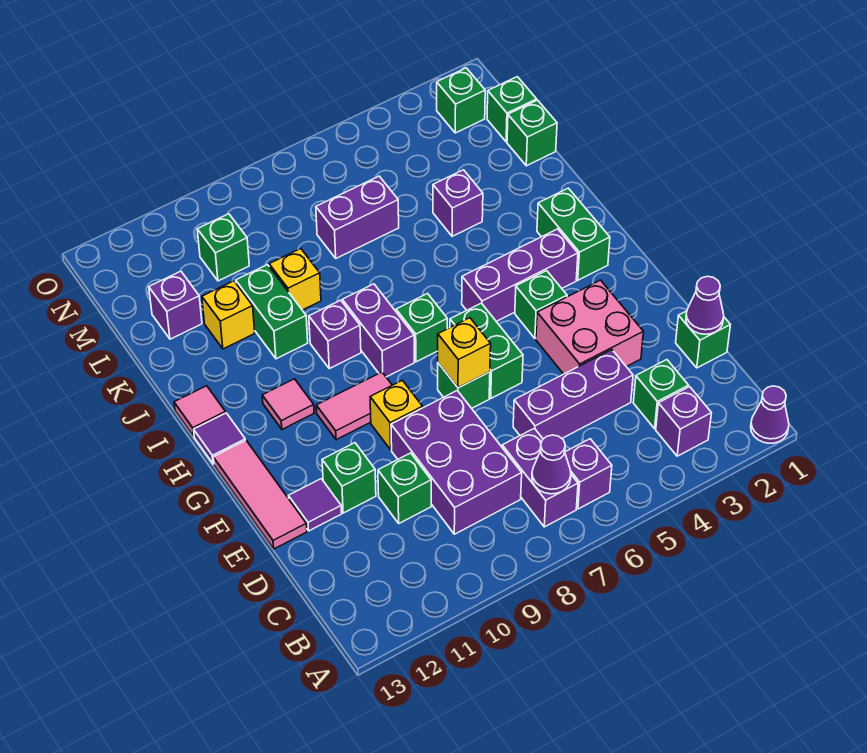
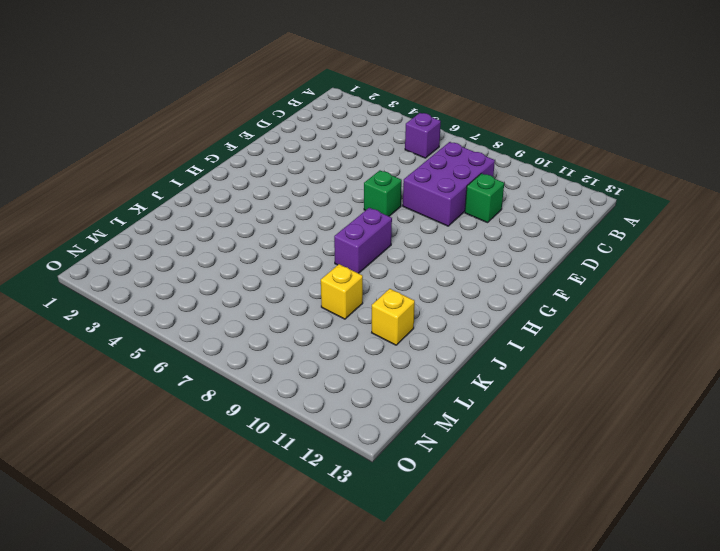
none -> purple 1x1 cone [751,386,789,443]
none -> purple 1x1 brick [656,387,711,456]
none -> purple 1x2 brick [502,428,578,527]
none -> green 1x1 brick [633,360,689,429]

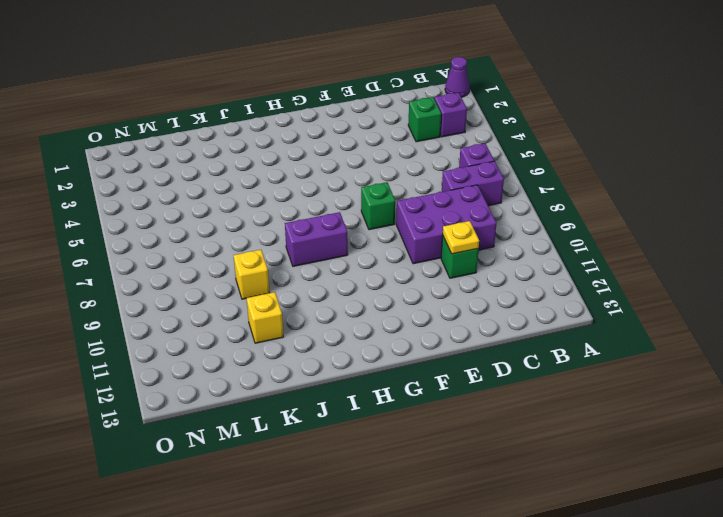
yellow 1x1 plate [443,221,479,254] -> none
none -> green 1x1 brick [676,311,730,368]
none -> purple 1x3 brick [513,350,633,439]
none -> pink 2x2 brick [536,280,643,374]
none -> green 1x1 brick [322,443,376,513]

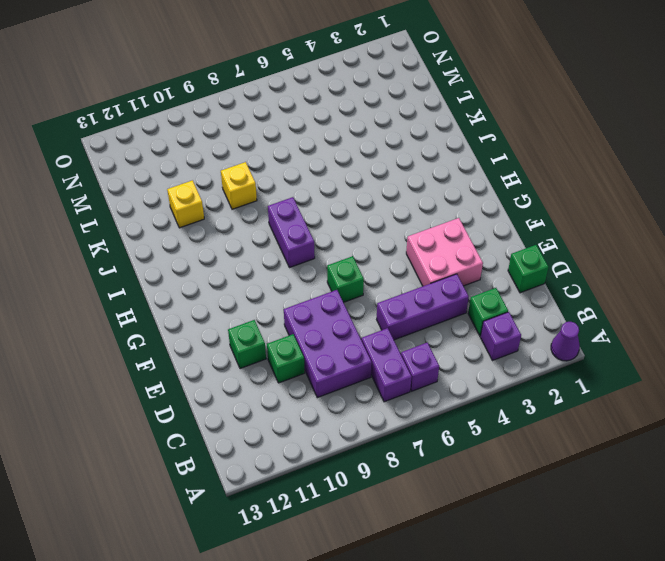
none -> purple 1x1 tile [289,479,342,531]
none -> pink 1x3 tile [213,440,307,549]
none -> green 1x2 brick [450,303,523,398]
none -> yellow 1x1 brick [370,380,423,450]

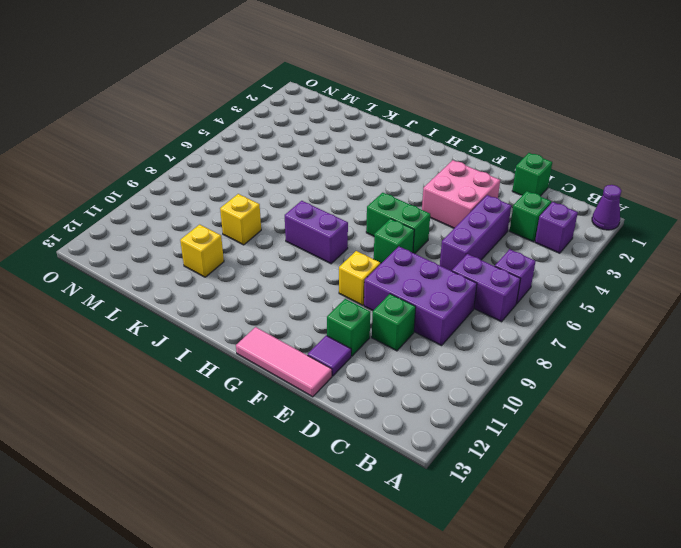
none -> green 1x1 brick [515,271,567,338]
none -> pink 1x2 tile [316,372,392,440]
none -> green 1x2 brick [537,188,610,280]
none -> purple 1x3 brick [462,229,578,321]

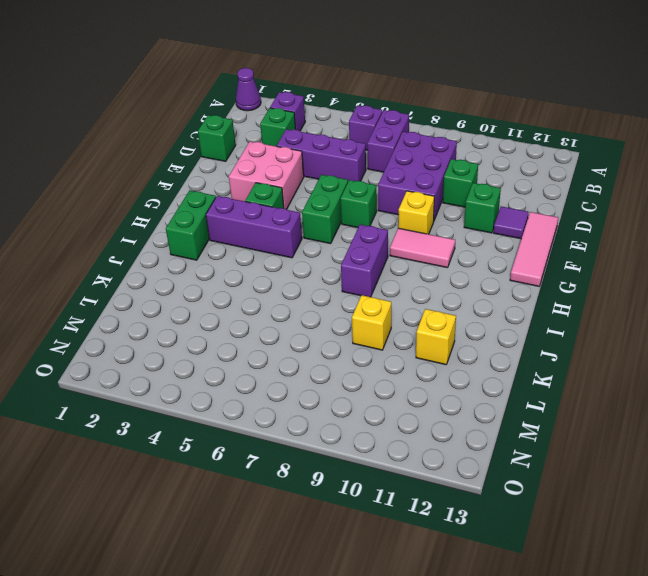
none -> green 1x1 brick [396,294,447,362]
none -> pink 1x1 tile [262,379,314,429]
none -> purple 1x1 tile [194,413,245,464]
none -> purple 1x1 brick [309,300,361,369]

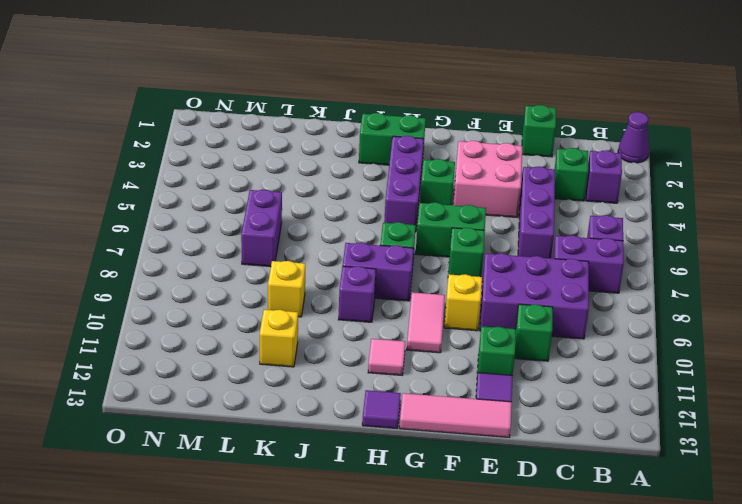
none -> pink 1x1 tile [174,386,226,436]
none -> green 1x2 brick [236,265,308,359]
none -> purple 1x1 brick [433,170,483,236]
none -> green 1x1 brick [507,100,557,166]

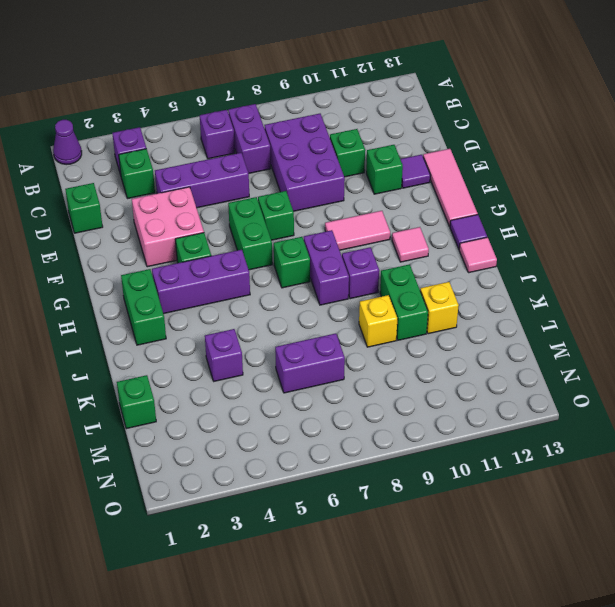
none -> yellow 1x1 brick [370,380,423,450]
none -> purple 1x1 brick [149,271,202,339]
none -> green 1x1 brick [487,77,537,142]
none -> green 1x1 brick [197,214,249,281]

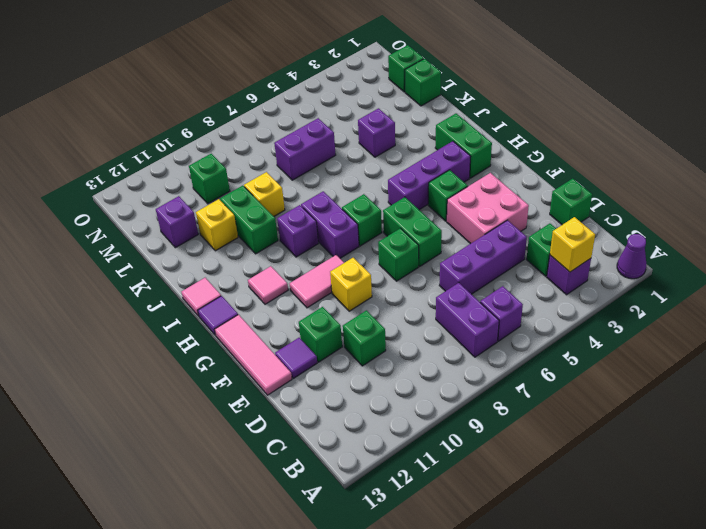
yellow 1x1 brick [550,217,595,272] -> yellow 1x1 brick moved to [438,318,491,388]
none -> purple 2x3 brick [391,391,522,534]
none -> green 1x1 brick [437,68,485,133]
none -> purple 1x1 cone [532,435,571,494]
none -> purple 1x1 cone [686,276,724,334]

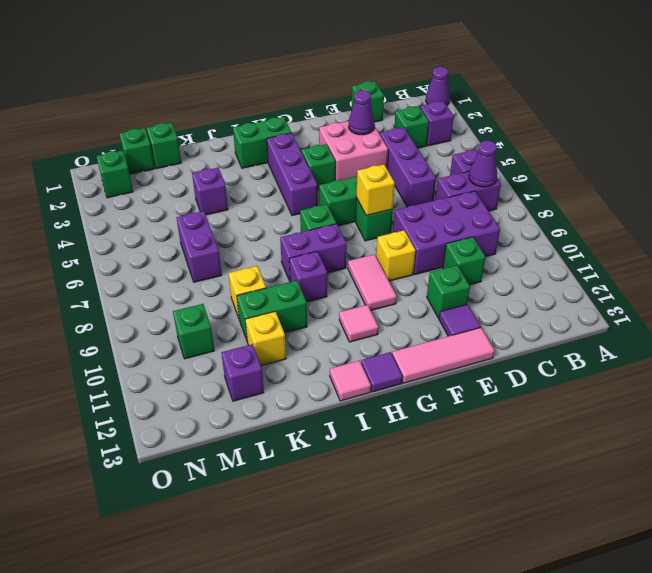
purple 1x1 cone [349,90,375,135] -> purple 1x1 cone moved to [686,276,724,334]

